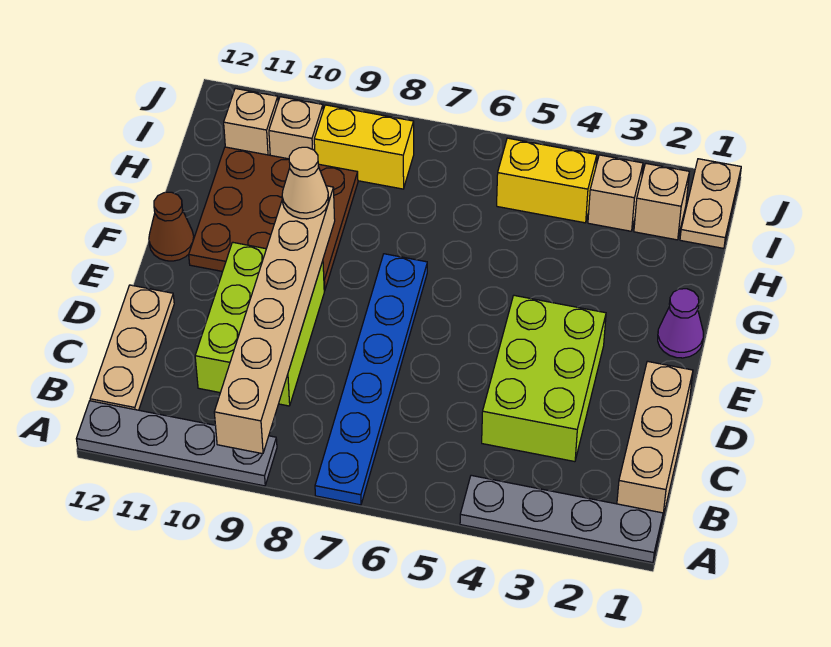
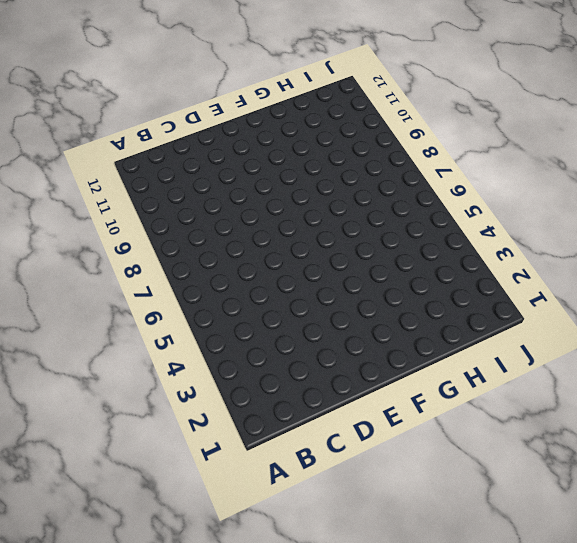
none -> grey 1x4 plate [460,475,663,563]
none -> blue 1x6 plate [315,254,427,505]
none -> grey 1x4 plate [77,401,277,486]

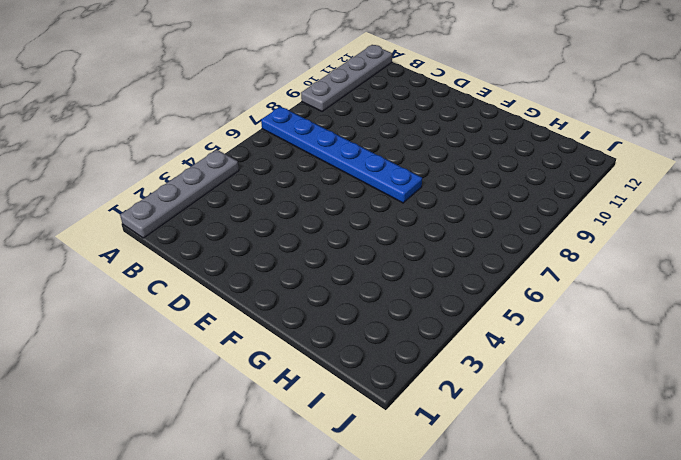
none -> tan 1x3 brick [617,361,693,521]
none -> tan 1x3 plate [90,285,174,410]
none -> lime 2x3 brick [482,295,606,462]

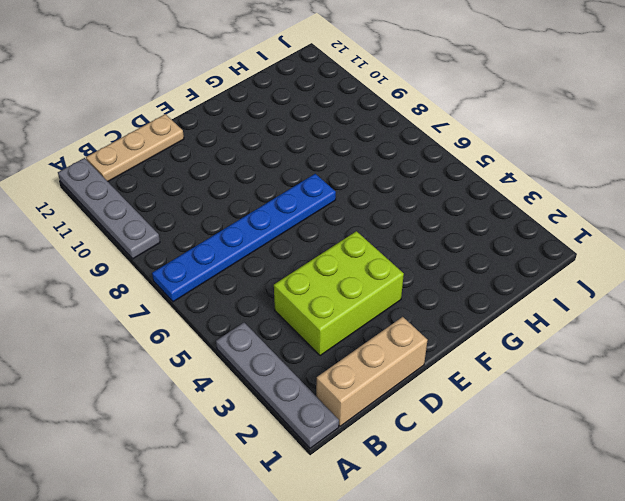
none -> lime 2x3 brick [195,242,324,406]
none -> purple 1x1 cone [658,289,703,358]
none -> brown 3x3 plate [189,147,358,291]

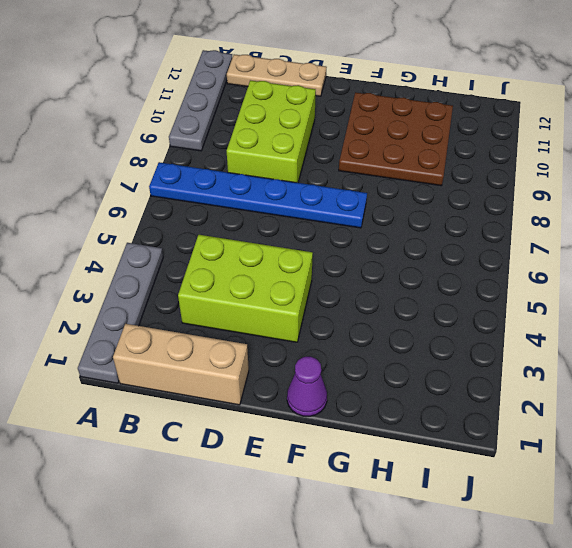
lime 2x3 brick [227,80,316,183] -> lime 2x3 brick turned to [195,242,324,406]
none -> brown 1x1 cone [149,192,194,261]
none -> tan 1x2 plate [680,159,741,248]
none -> tan 1x1 brick [634,164,689,240]

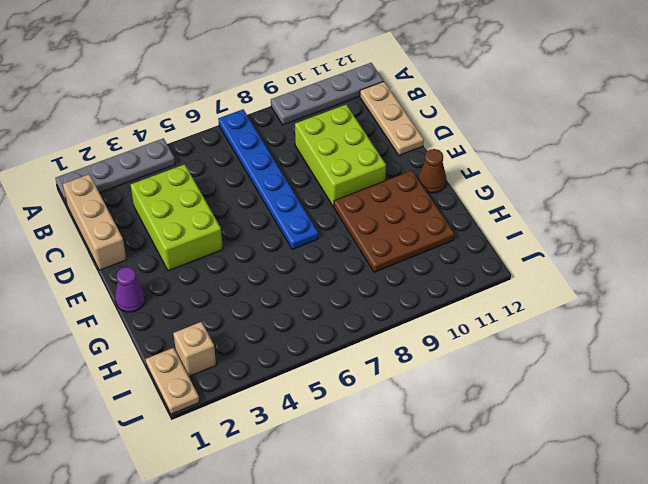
none -> tan 1x1 brick [588,155,643,231]
none -> yellow 1x2 brick [497,138,597,223]
none -> yellow 1x2 brick [314,105,414,189]

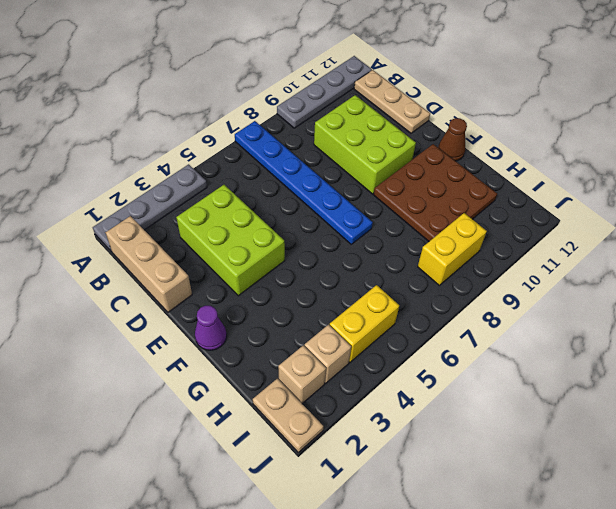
none -> tan 1x1 brick [269,97,323,159]
none -> tan 1x1 brick [224,89,278,155]
none -> tan 1x6 brick [214,186,335,454]

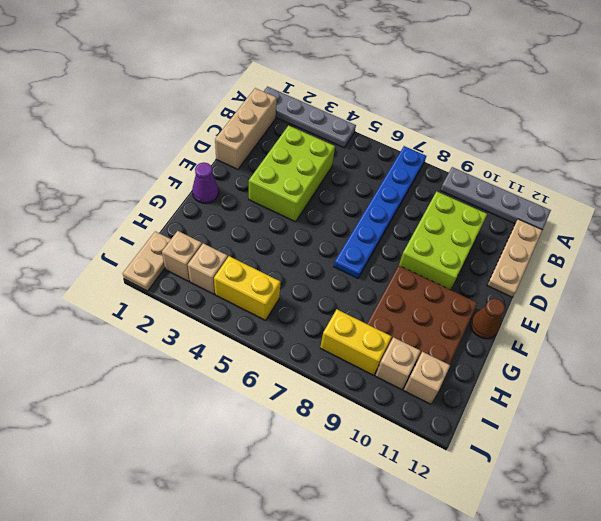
none -> tan 1x6 brick [214,186,335,454]
none -> tan 1x1 cone [282,147,329,219]

